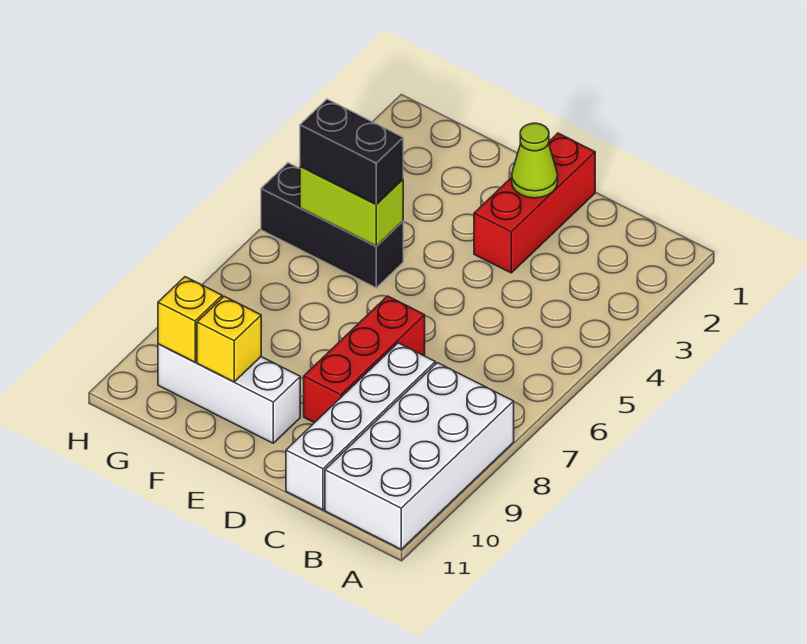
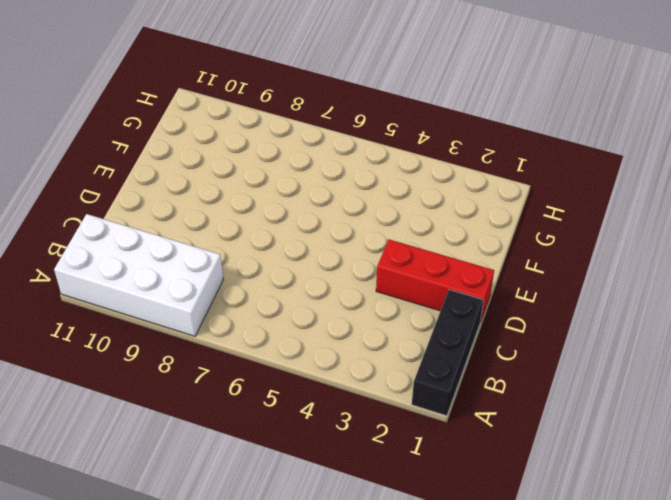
black 1x3 brick [412,290,484,416] -> black 1x3 brick moved to [261,163,403,288]
none -> white 1x4 brick [286,343,435,510]
none -> red 1x3 brick [304,296,425,423]

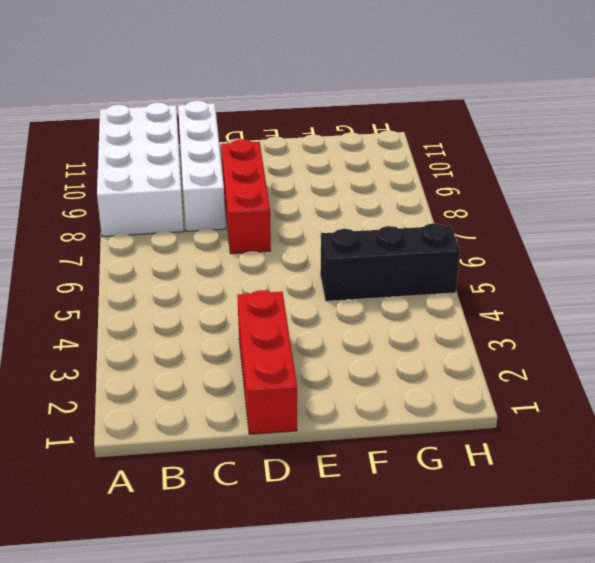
none -> white 1x3 brick [158,344,300,443]
none -> lime 1x1 cone [512,123,558,198]

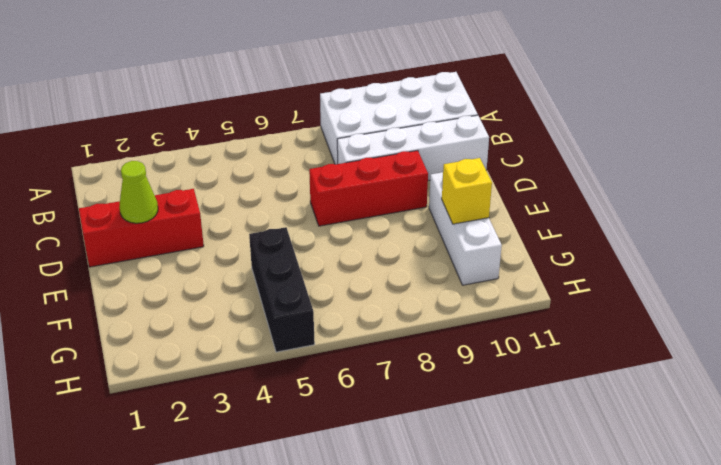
none -> lime 1x2 brick [300,167,403,246]
none -> yellow 1x1 brick [158,277,222,362]

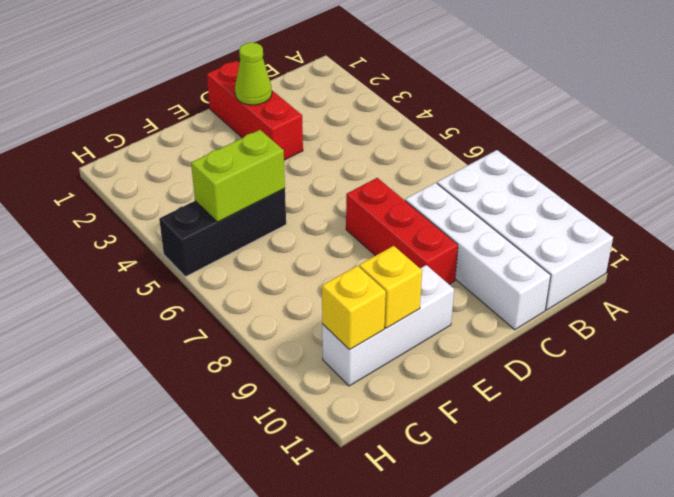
none -> black 1x2 brick [300,99,403,204]

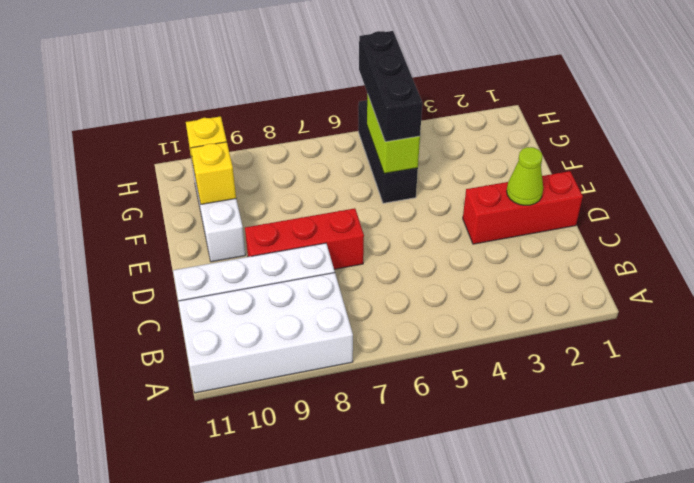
black 1x3 brick [359,31,422,142] -> black 1x2 brick [300,99,403,204]

